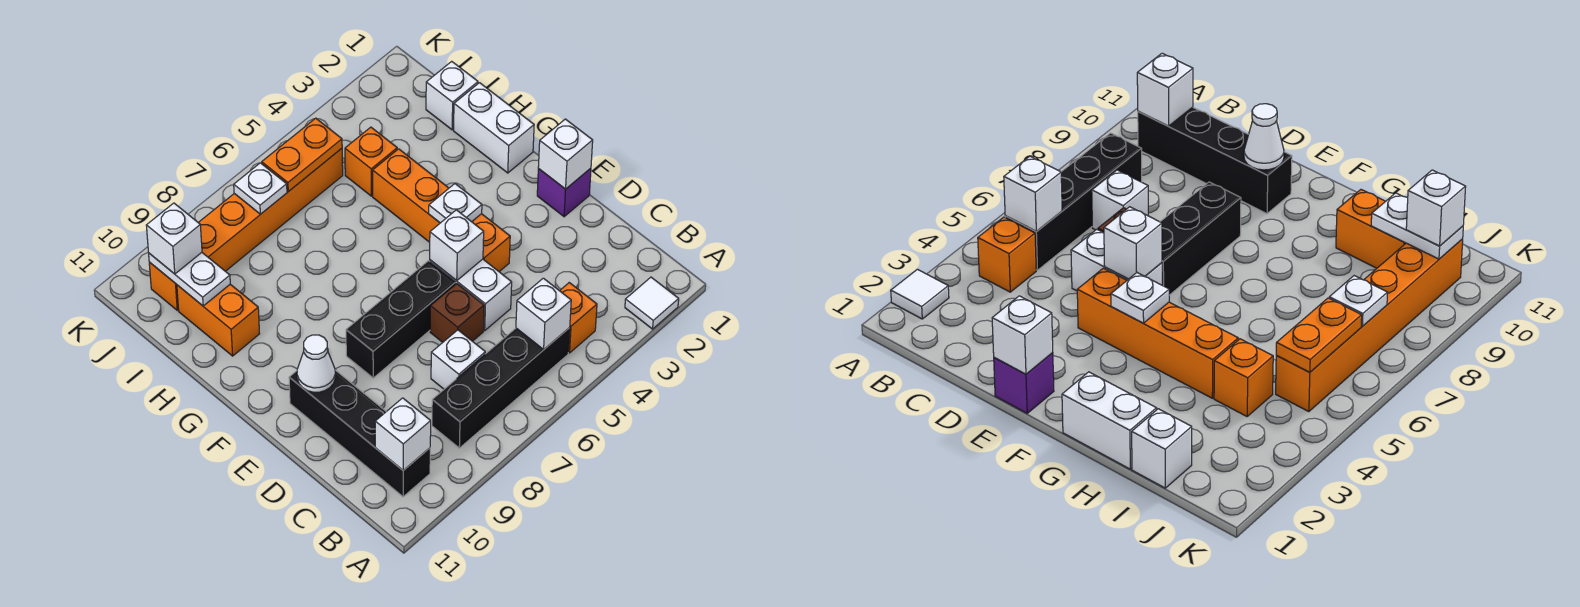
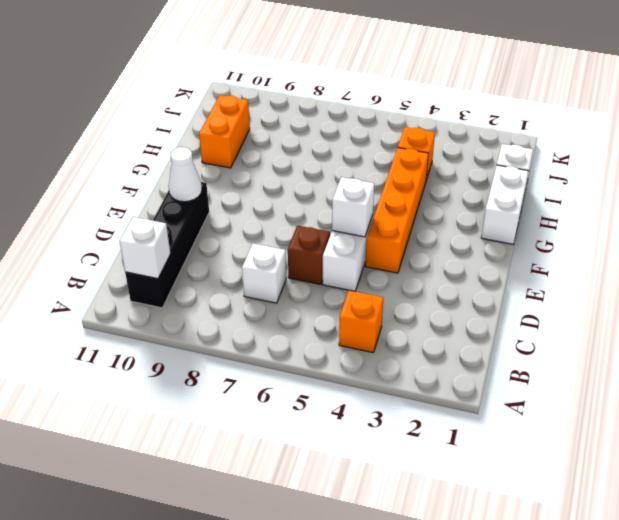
none -> white 1x1 tile [625,277,679,329]
none -> black 1x4 brick [432,328,570,448]
none -> purple 1x1 brick [537,168,591,217]

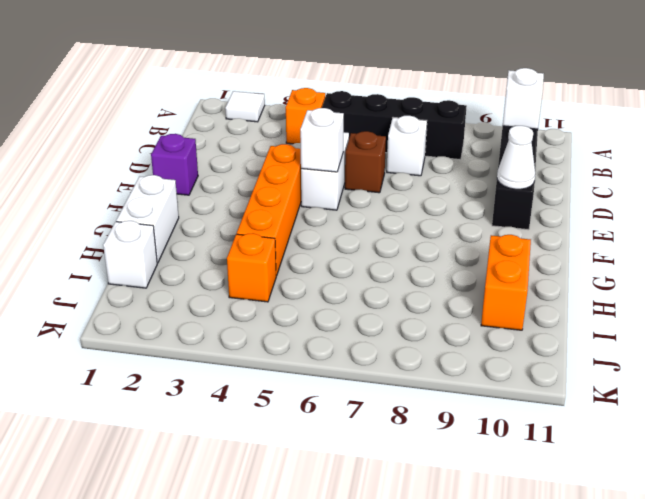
none -> black 1x3 brick [346,261,455,378]
none -> orange 1x6 brick [149,149,343,310]
none -> white 1x1 brick [516,278,571,349]

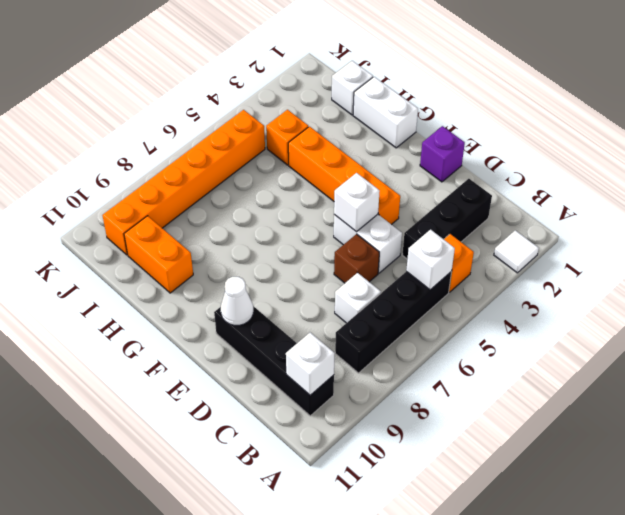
black 1x3 brick [402,179,492,259] -> black 1x3 brick moved to [346,261,455,378]
none -> white 1x1 brick [538,119,593,189]
none -> white 1x1 plate [429,184,482,223]
none -> white 1x2 plate [149,253,230,306]

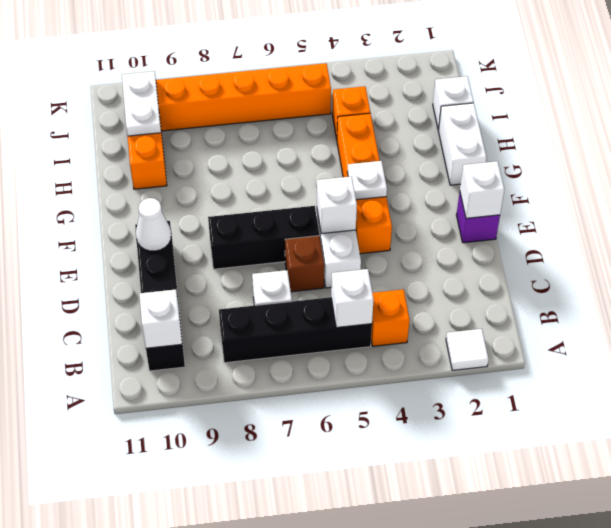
none -> orange 1x2 plate [262,118,342,192]
none -> white 1x1 plate [234,163,287,214]
none -> white 1x1 brick [146,203,202,274]

